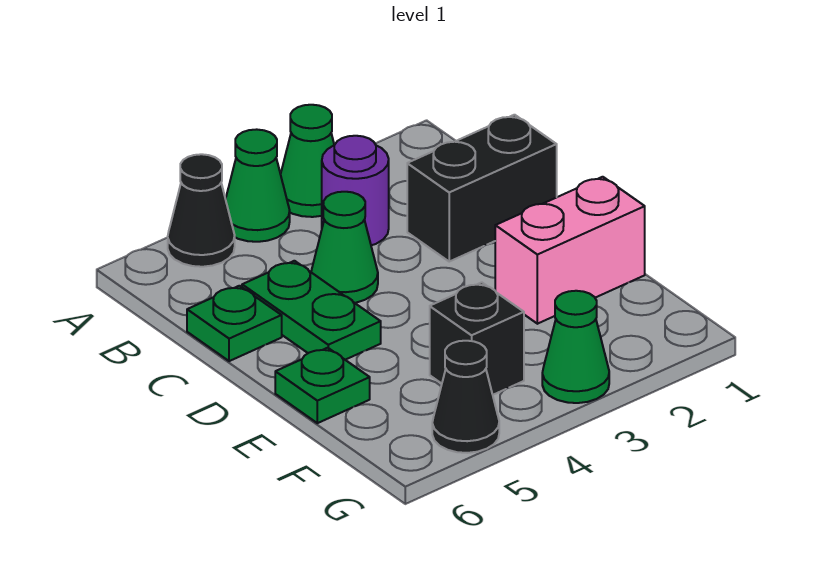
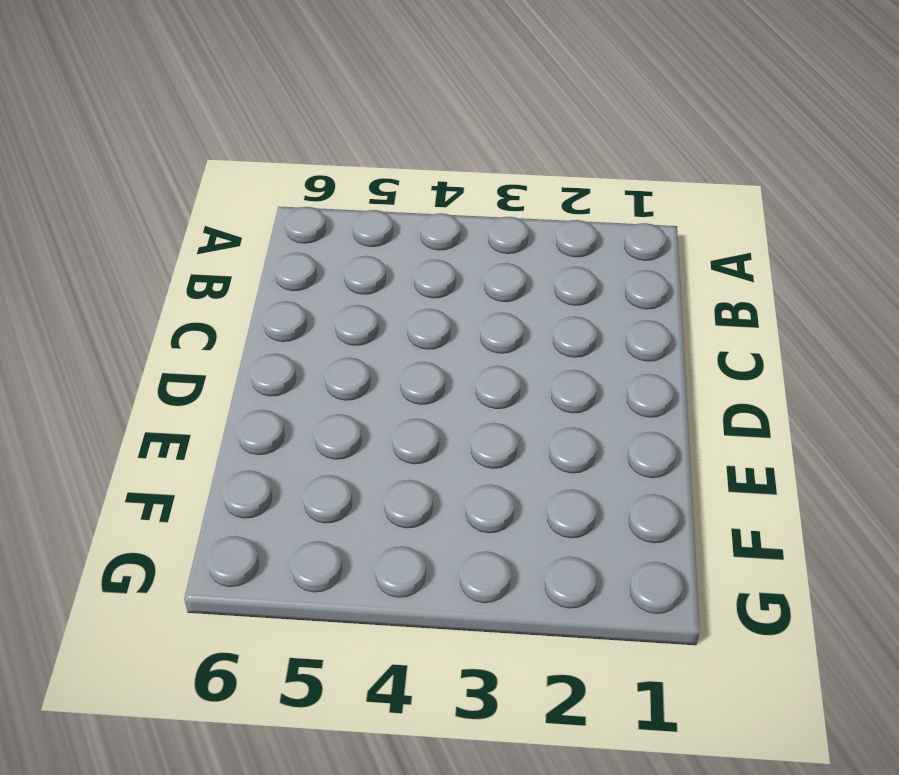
none -> green 1x1 cone [281,105,334,217]
none -> green 1x1 cone [226,129,290,242]
none -> black 1x1 cone [168,154,235,267]

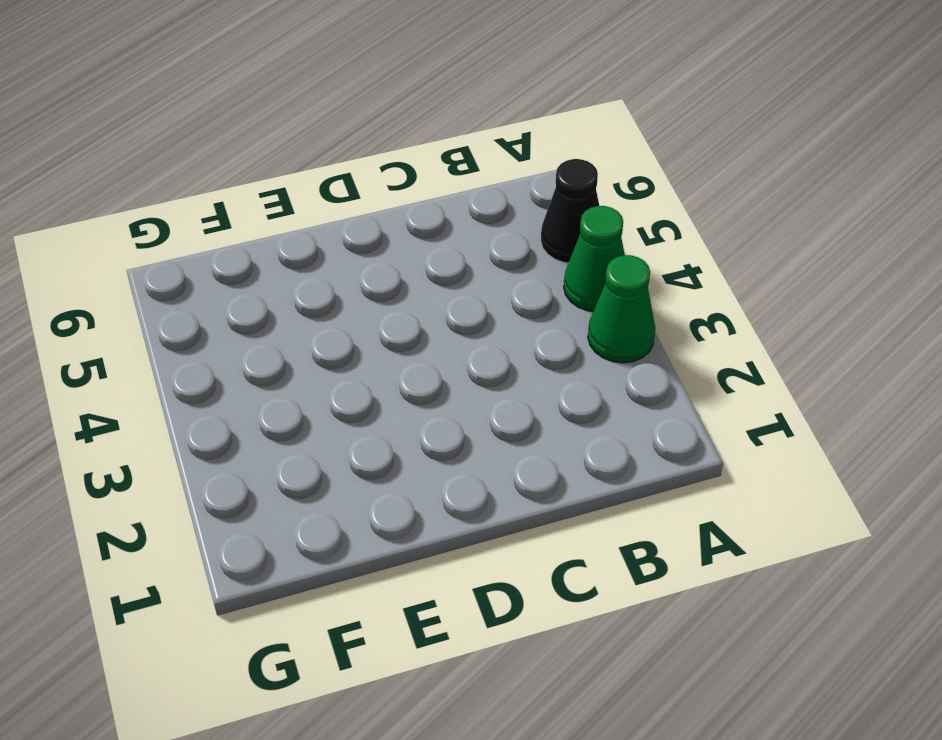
none -> purple 1x1 round brick [322,136,389,245]
none -> black 1x2 brick [407,115,557,262]
none -> green 1x1 cone [311,192,378,303]

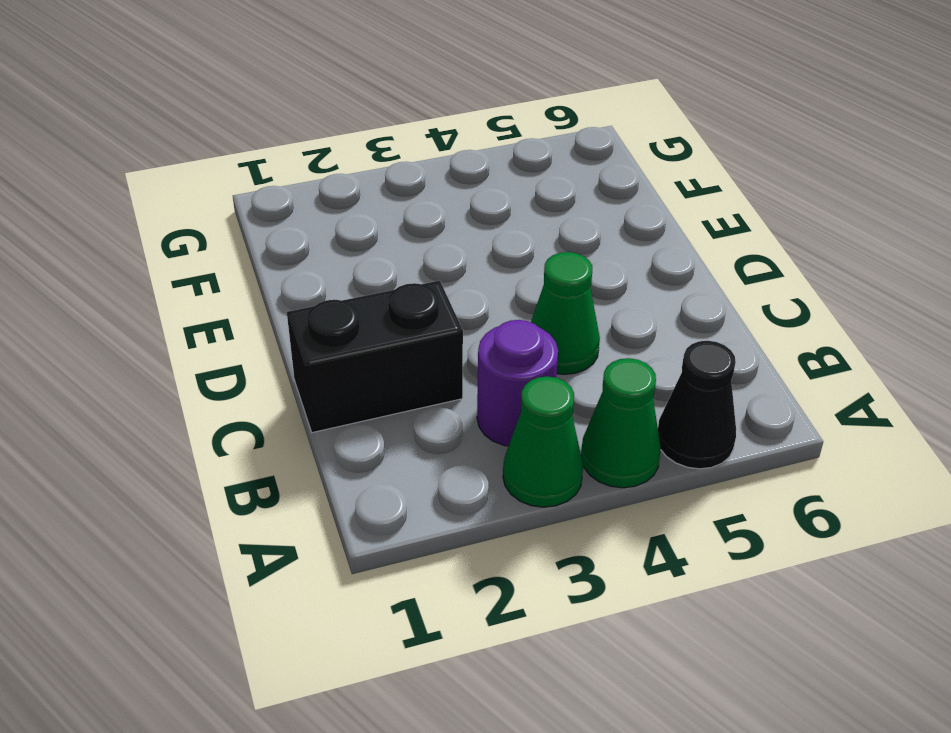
none -> green 1x2 plate [242,261,381,360]
none -> green 1x1 plate [187,286,282,361]
none -> pink 1x2 brick [495,177,645,324]

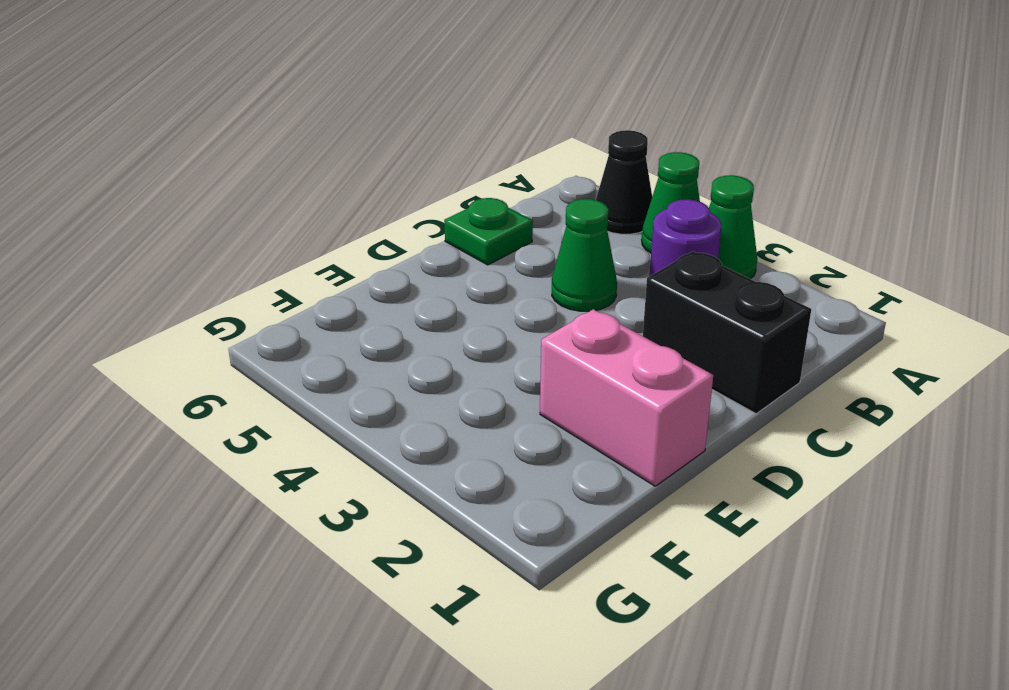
none -> green 1x2 plate [242,261,381,360]
none -> green 1x1 plate [275,348,370,423]
none -> black 1x1 brick [430,282,524,395]

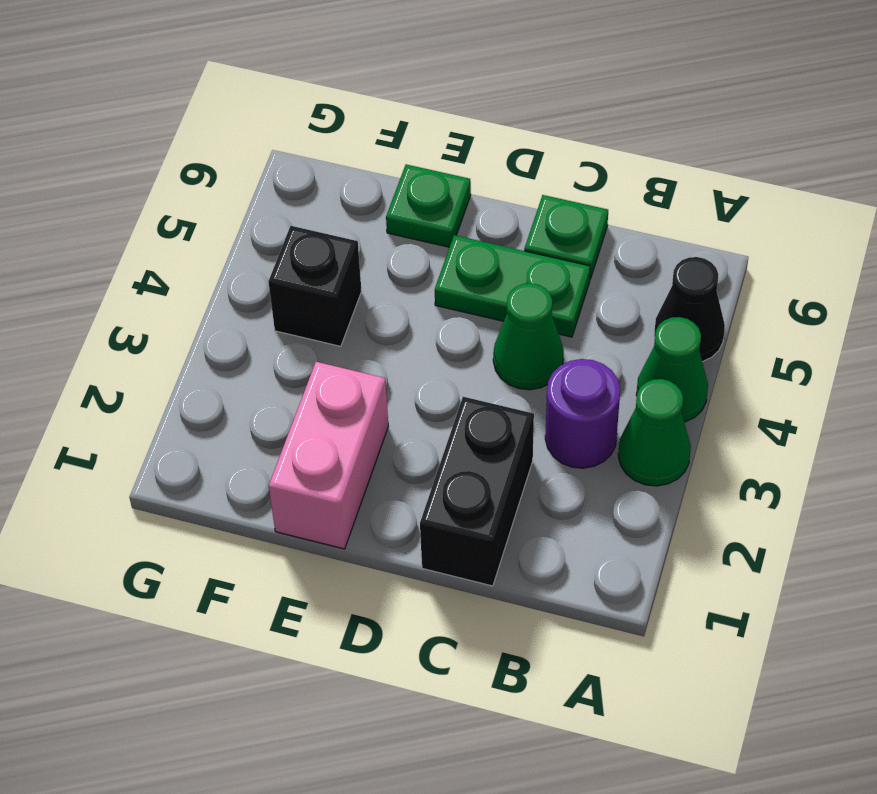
none -> green 1x1 cone [542,291,609,403]
none -> black 1x1 cone [432,341,499,453]

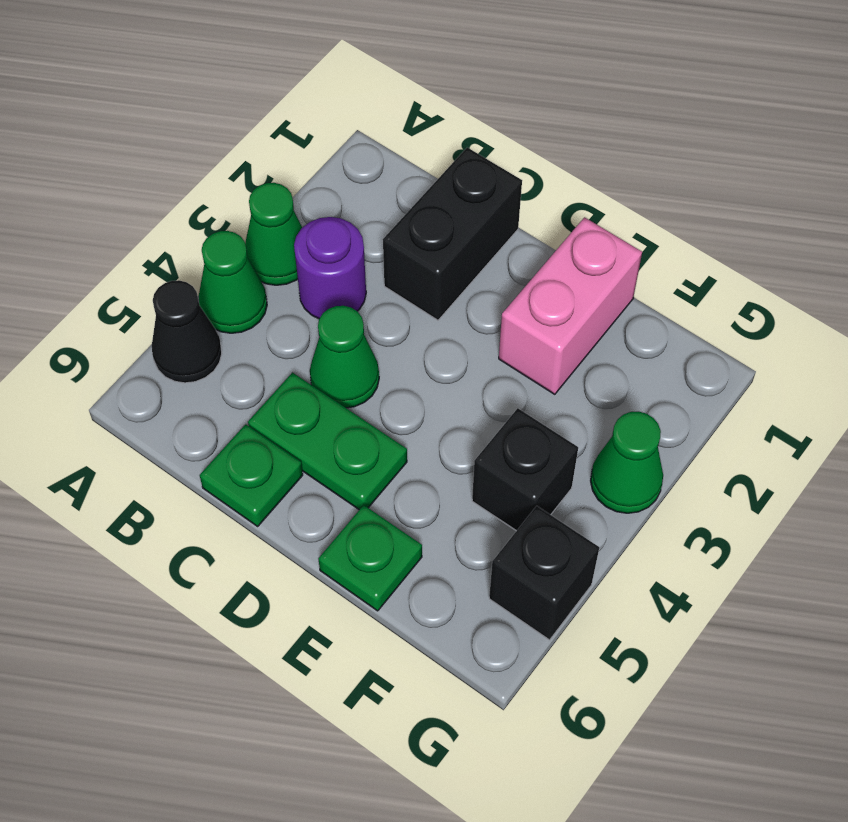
black 1x1 brick [489,506,599,640] -> black 1x1 cone [432,341,499,453]

